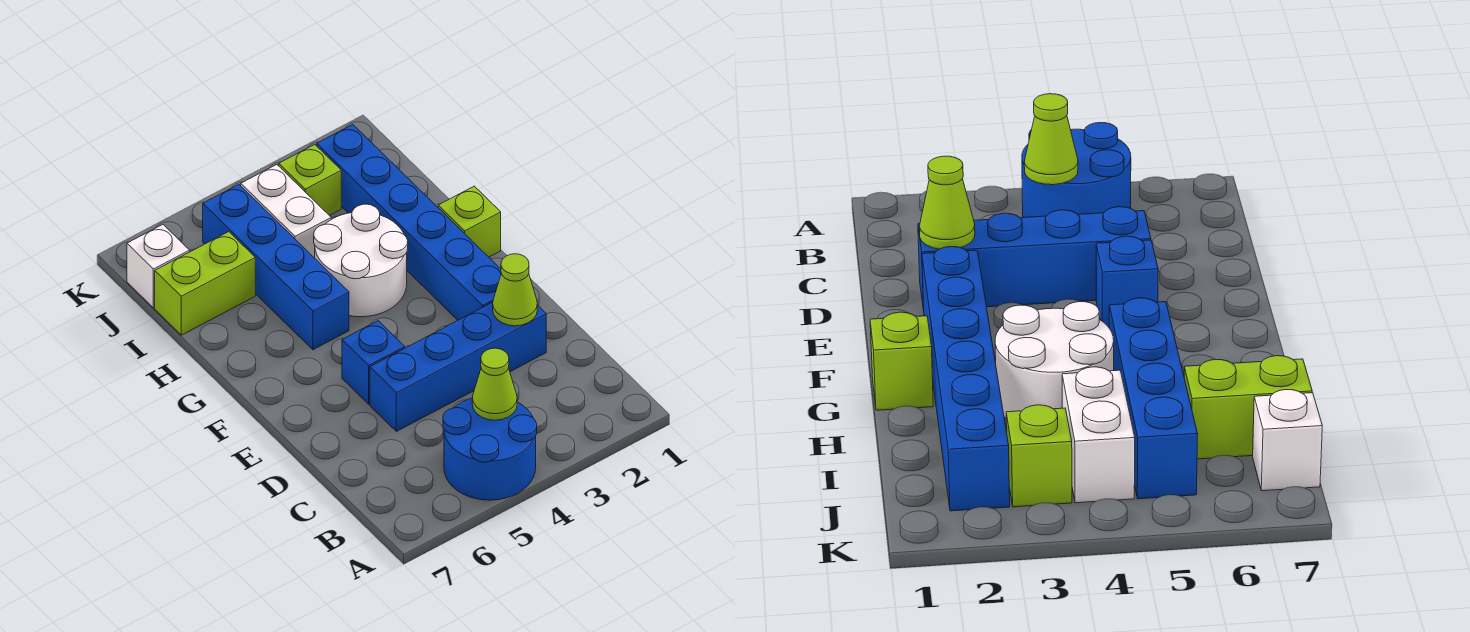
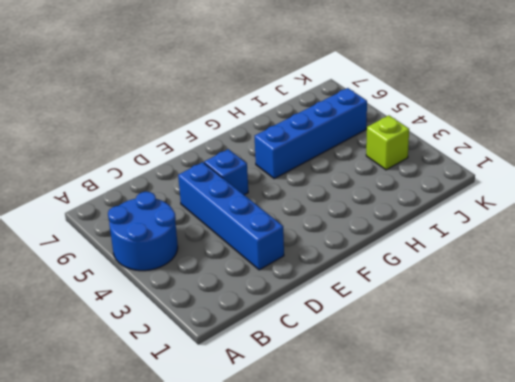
none -> blue 1x6 brick [317,125,501,320]
none -> lime 1x1 brick [438,186,501,257]
none -> white 2x2 round brick [314,204,408,317]

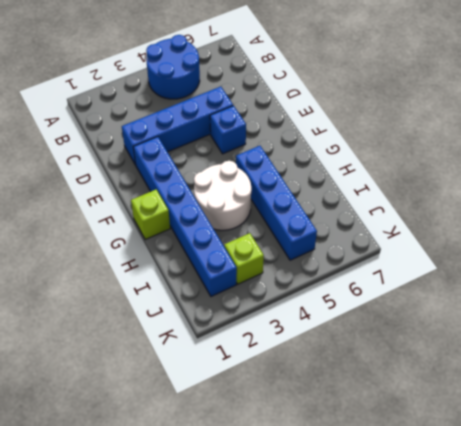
none -> white 1x2 brick [241,165,331,258]
none -> lime 1x2 brick [155,232,255,335]
none -> white 1x1 brick [127,225,190,308]

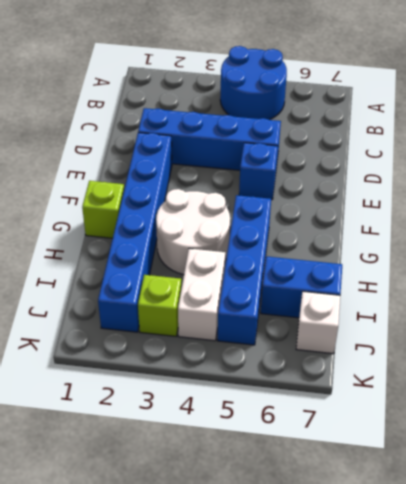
blue 1x2 brick [261,256,342,318] -> lime 1x2 brick [155,232,255,335]
none -> lime 1x1 cone [472,348,517,420]
none -> lime 1x1 cone [493,254,537,326]

